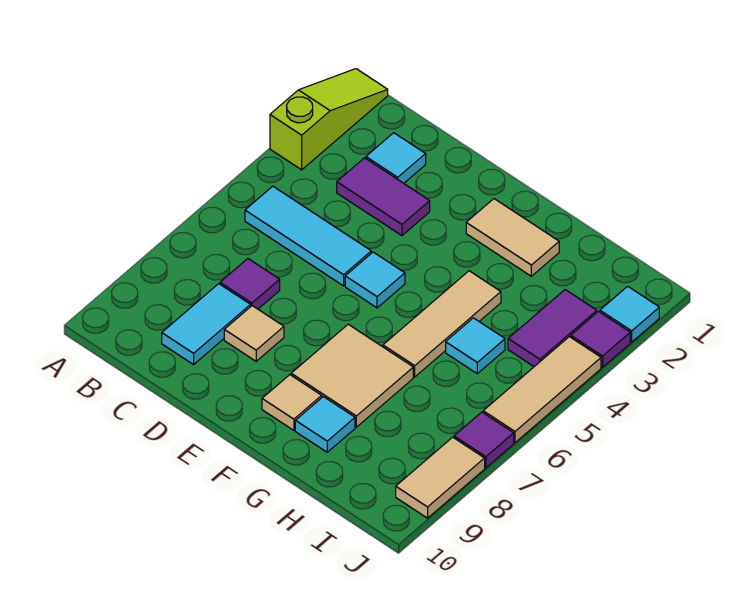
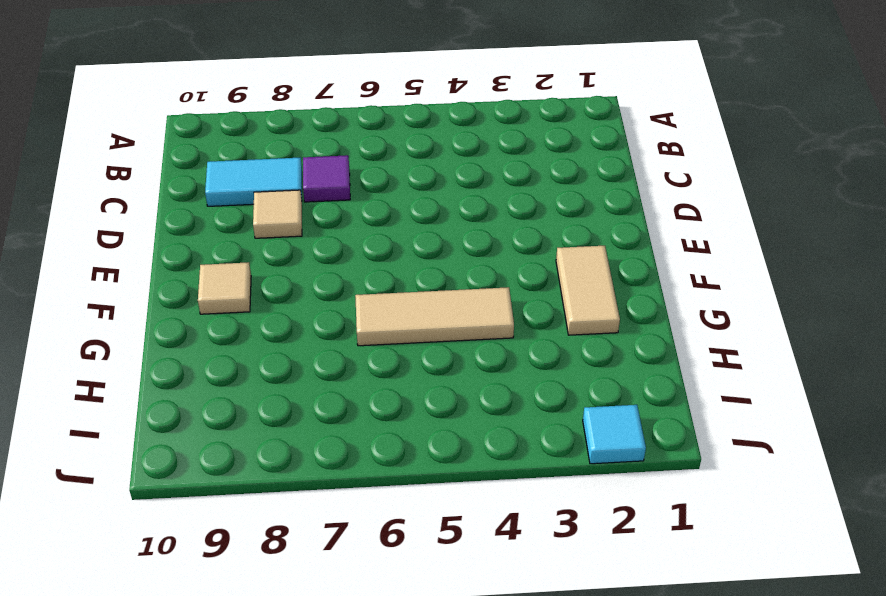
none -> lime 1x3 slope [270,69,388,170]
none -> cyan 1x3 tile [245,186,371,286]
none -> cyan 1x1 tile [366,133,426,183]

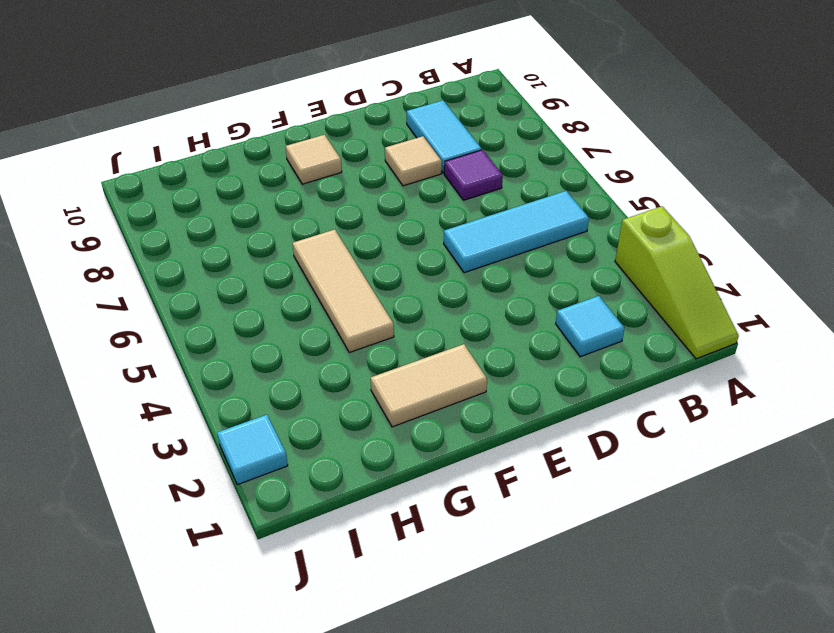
none -> purple 1x2 tile [337,158,430,236]
none -> cyan 1x1 tile [345,252,405,308]
none -> tan 2x2 tile [291,324,413,427]

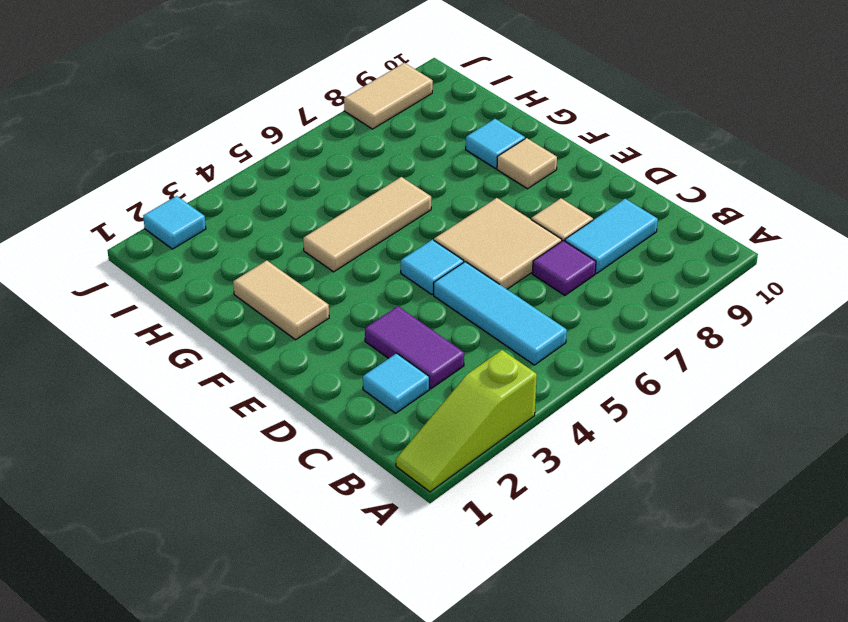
tan 2x2 tile [434,198,562,289] -> tan 2x2 tile moved to [291,324,413,427]
none -> cyan 1x1 tile [446,318,505,374]
none -> purple 1x2 tile [508,290,597,367]
none -> purple 1x1 tile [571,312,630,367]

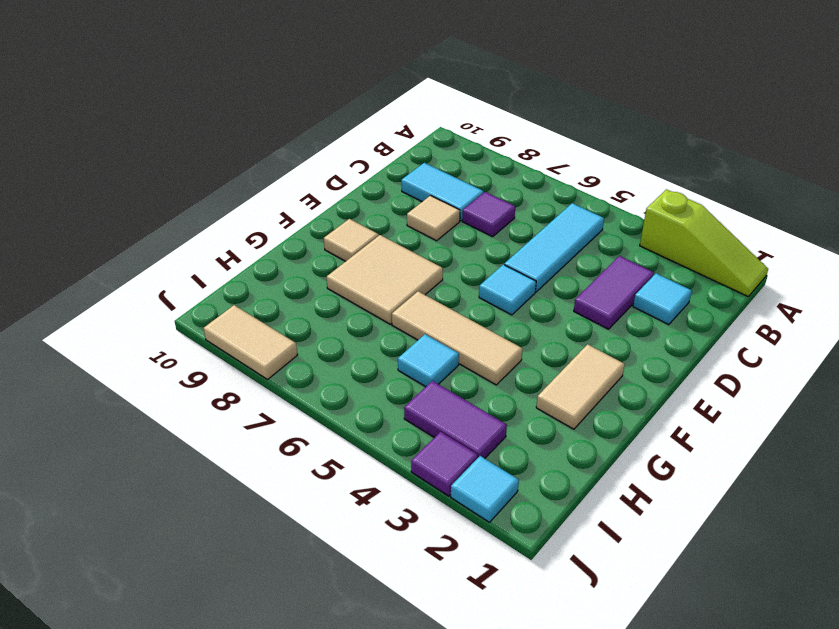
none -> cyan 1x1 tile [295,397,355,452]
none -> tan 1x3 tile [483,337,601,443]
none -> purple 1x1 tile [454,412,514,468]

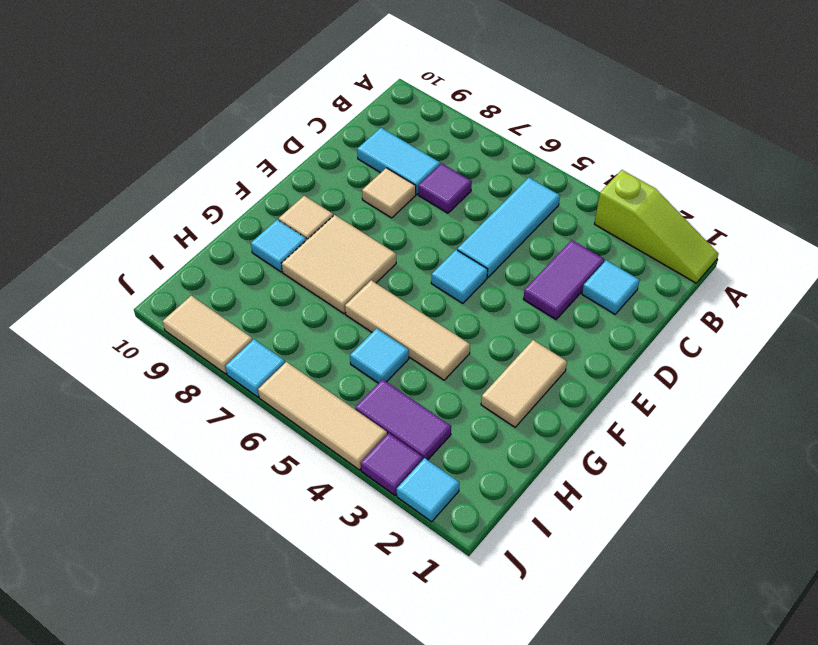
cyan 1x1 tile [225,339,285,397] -> purple 1x1 tile [454,412,514,468]

